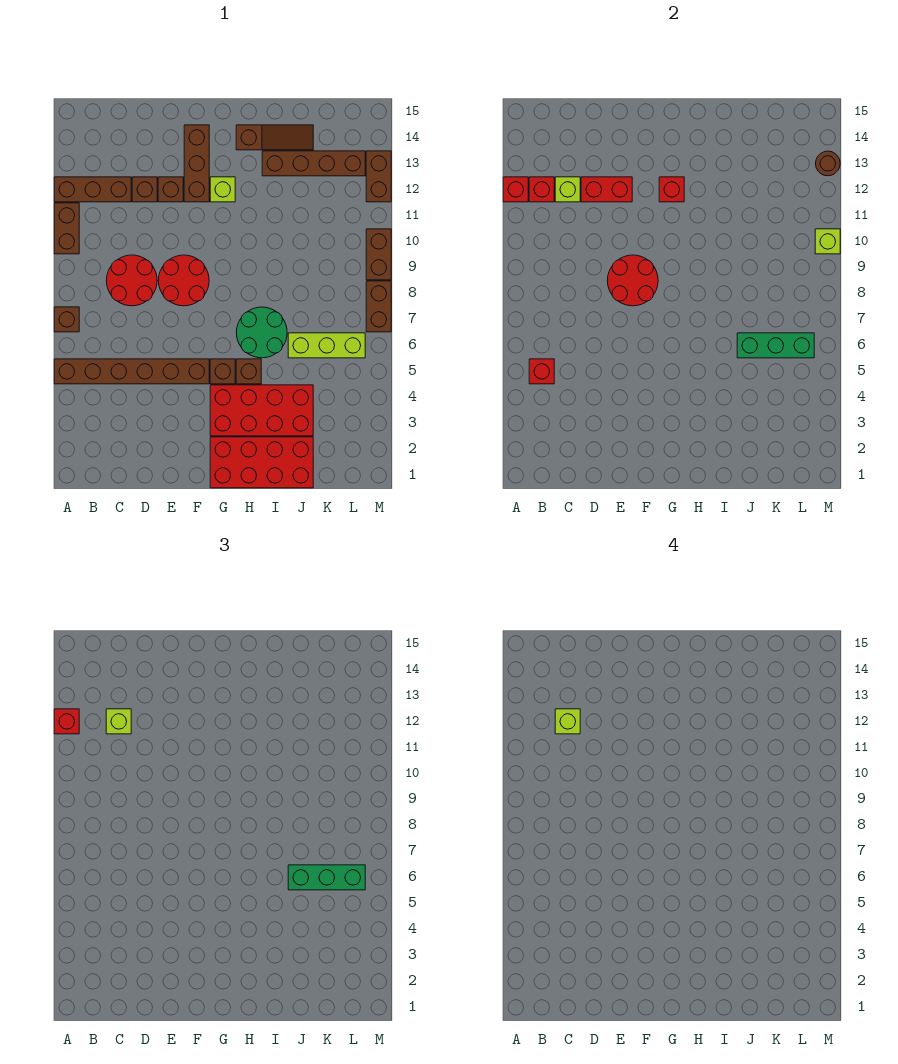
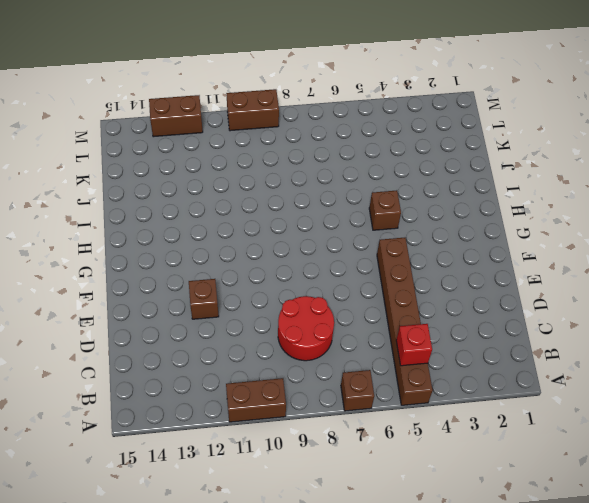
none -> brown 1x3 brick [54,177,131,202]
none -> brown 1x1 brick [132,177,157,202]
none -> red 2x2 round brick [158,255,209,306]
none -> brown 1x3 brick [184,125,209,202]

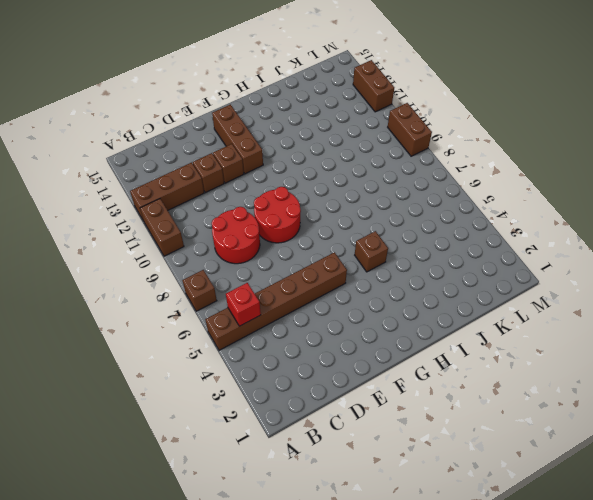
none -> red 2x4 brick [210,437,313,488]
none -> red 2x4 brick [210,385,313,436]
none -> brown 1x1 brick [210,359,235,384]
none -> lime 1x1 brick [210,177,235,202]

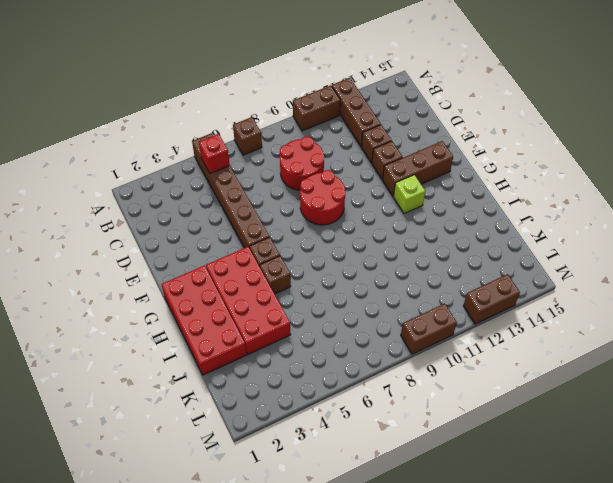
none -> green 2x2 round brick [236,307,287,358]
none -> brown 1x3 slope [236,125,313,150]
none -> brown 1x4 brick [262,151,365,176]
none -> lime 1x3 brick [288,333,365,358]

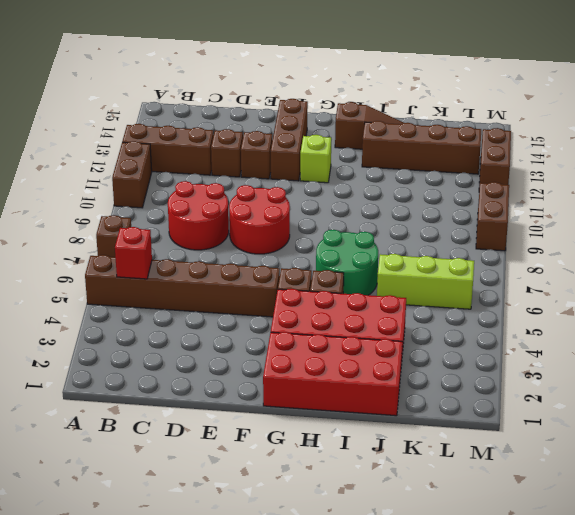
none -> brown 1x2 brick [366,281,391,332]
none -> red 1x1 brick [503,177,528,202]
none -> red 1x1 brick [529,177,554,202]
none -> lime 1x1 brick [555,177,580,202]

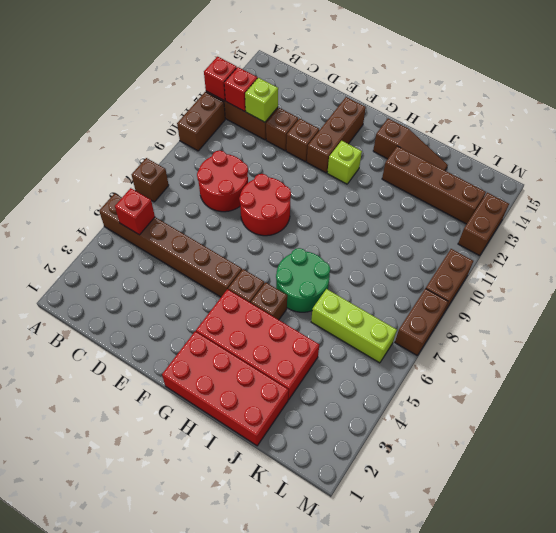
none -> red 1x2 brick [581,177,632,202]
none -> red 2x2 round brick [607,255,658,306]
none -> red 1x1 brick [659,177,684,202]
none -> green 1x3 brick [737,333,814,358]

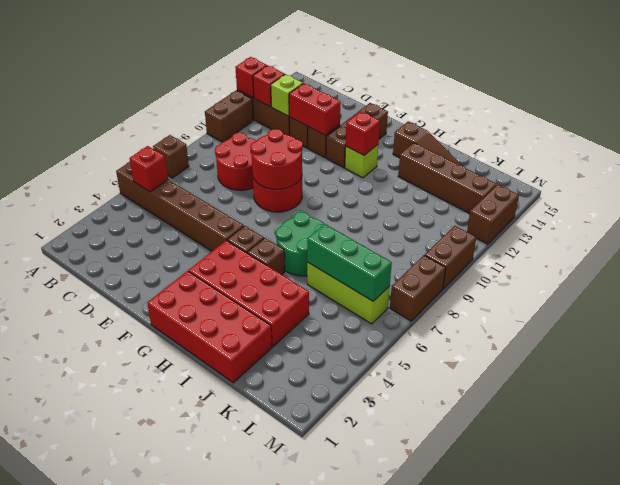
none -> lime 1x1 brick [815,229,840,254]
none -> brown 1x1 round brick [816,151,840,176]
none -> red 1x1 brick [54,709,79,734]
none -> lime 1x1 brick [106,709,131,734]

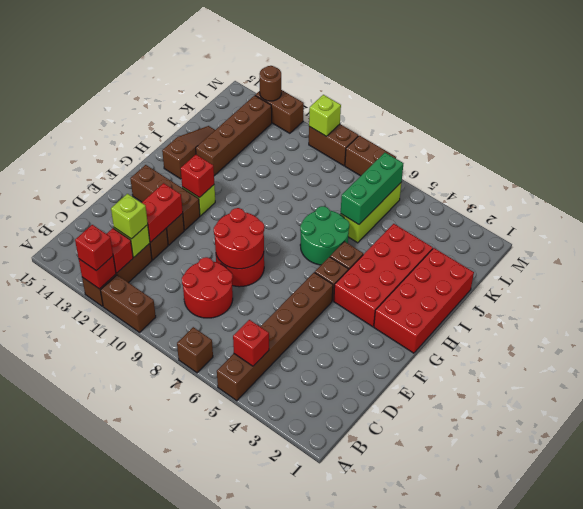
none -> green 1x3 brick [288,865,365,890]
none -> lime 1x1 brick [555,709,580,734]

